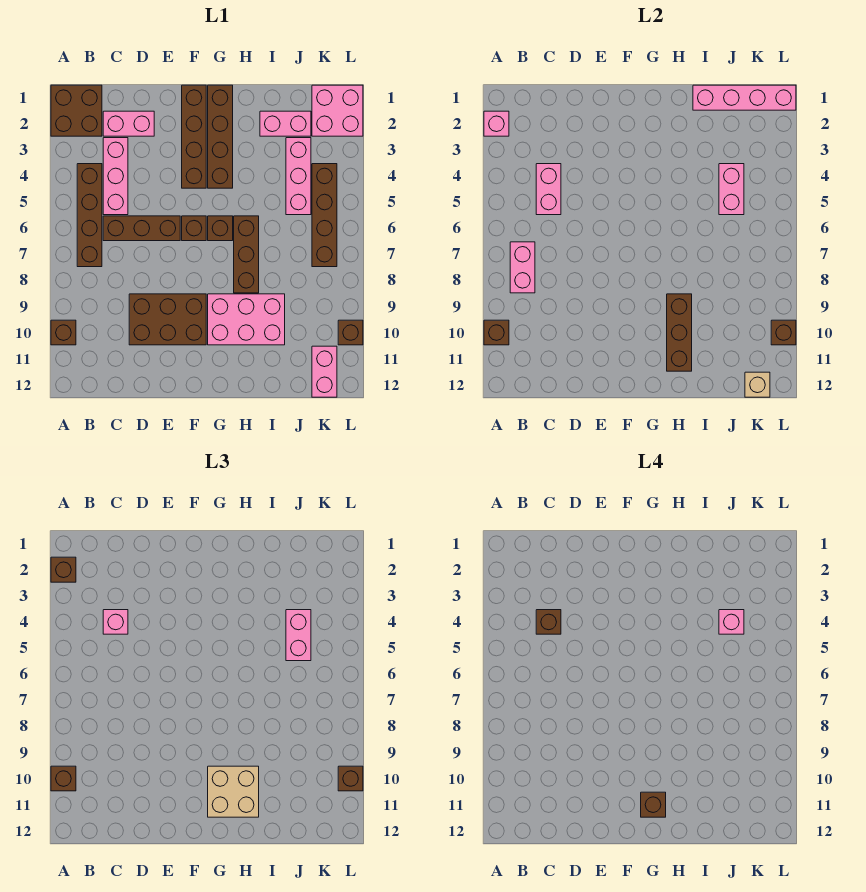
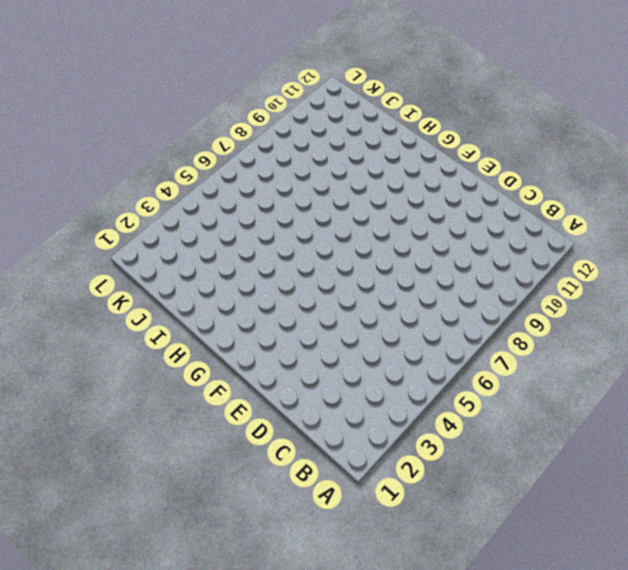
none -> brown 2x2 brick [51,85,102,136]
none -> brown 1x1 brick [51,320,76,345]
none -> brown 1x4 brick [77,164,102,267]
none -> pink 1x2 brick [103,111,154,136]

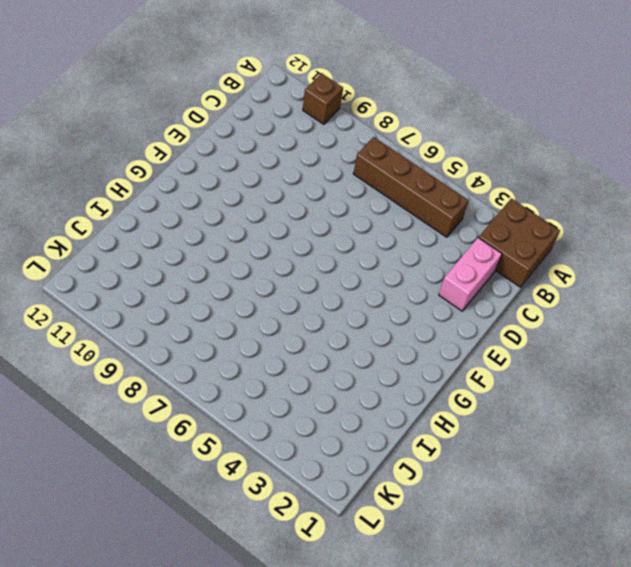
none -> pink 1x3 brick [103,138,128,215]
none -> brown 1x3 brick [103,216,180,241]
none -> brown 2x3 brick [129,294,206,345]
none -> brown 1x4 brick [182,85,206,188]

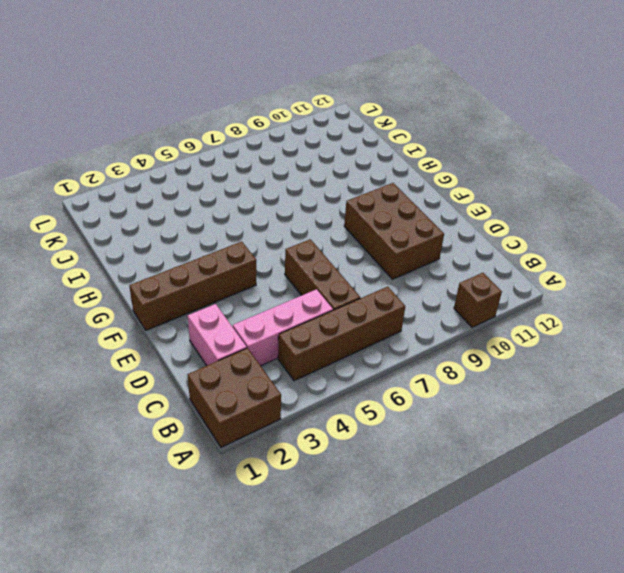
none -> brown 1x1 brick [182,216,206,241]
none -> brown 1x4 brick [208,85,233,188]
none -> brown 1x1 brick [208,216,233,241]
none -> pink 2x3 brick [208,294,285,345]

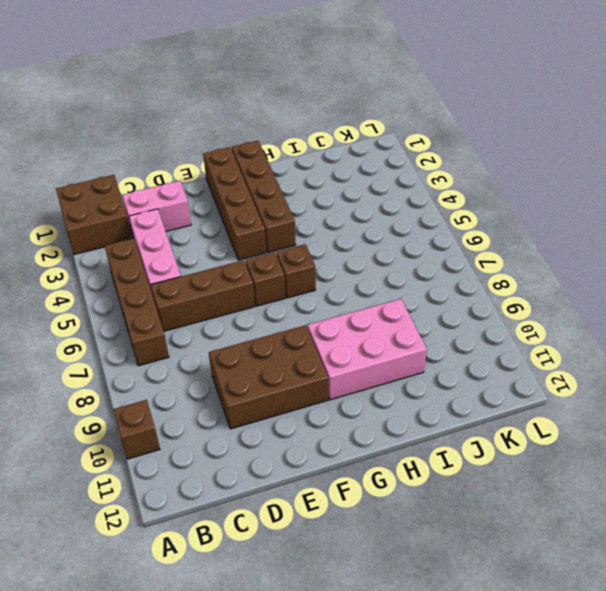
none -> brown 1x3 brick [234,216,259,293]
none -> pink 1x2 brick [260,111,311,136]
none -> pink 1x3 brick [286,138,311,215]
none -> pink 2x2 brick [312,85,363,136]

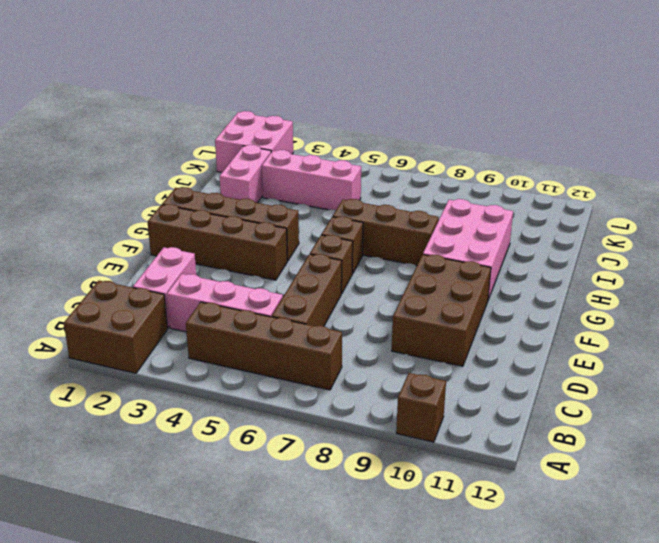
none -> brown 1x4 brick [312,164,337,267]
none -> pink 1x2 brick [312,346,337,397]
none -> brown 1x1 brick [338,320,363,345]
none -> pink 1x1 brick [484,111,509,136]

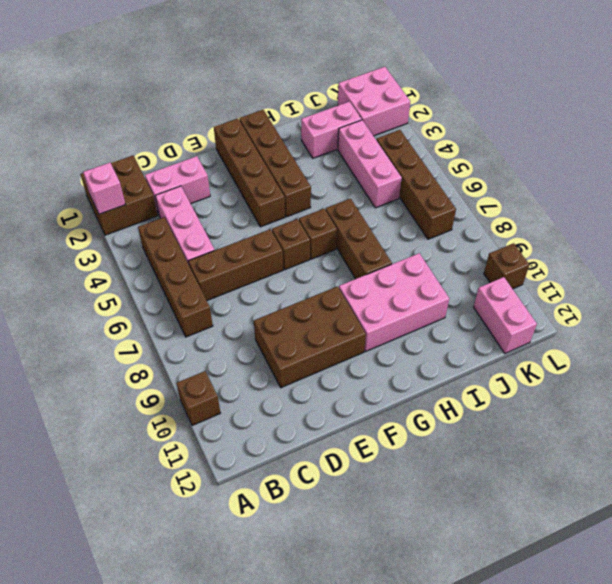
none -> brown 1x1 brick [484,320,509,345]
none -> pink 1x2 brick [510,242,535,293]
none -> pink 1x2 brick [536,164,561,215]
none -> brown 1x3 brick [667,294,692,371]

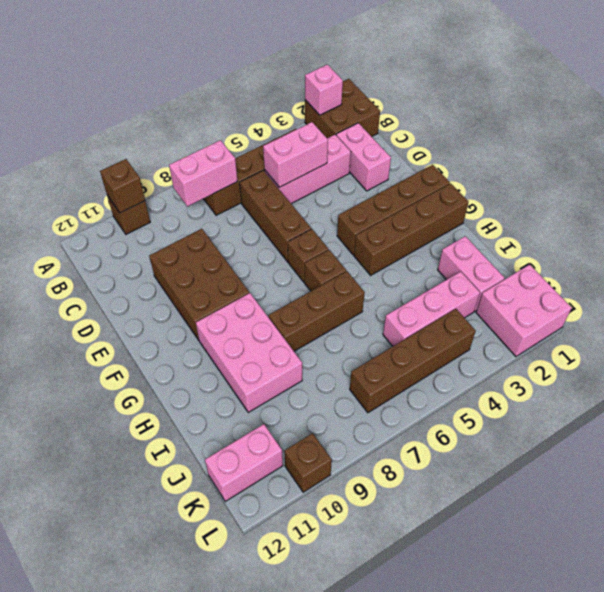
none -> brown 1x3 brick [667,294,692,371]
none -> pink 1x4 brick [693,85,796,110]
none -> pink 1x2 brick [719,164,744,215]
none -> tan 1x1 brick [745,372,770,397]

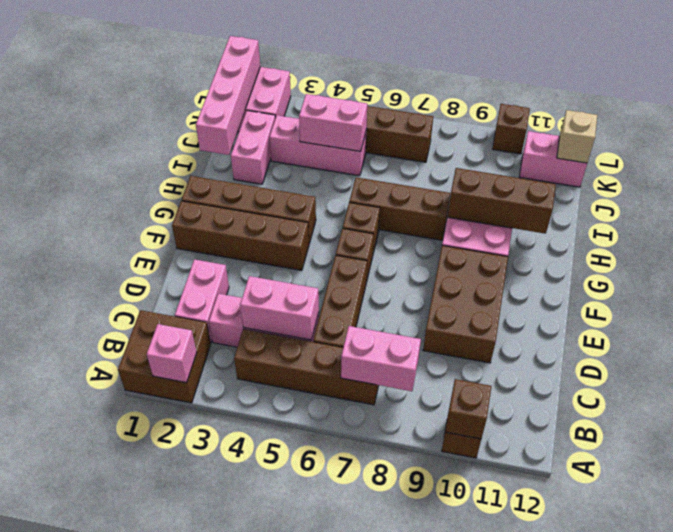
none -> brown 1x1 brick [771,320,796,345]
none -> brown 1x1 brick [51,557,76,582]
none -> brown 1x1 brick [51,766,76,791]
none -> pink 1x1 brick [103,610,128,634]

